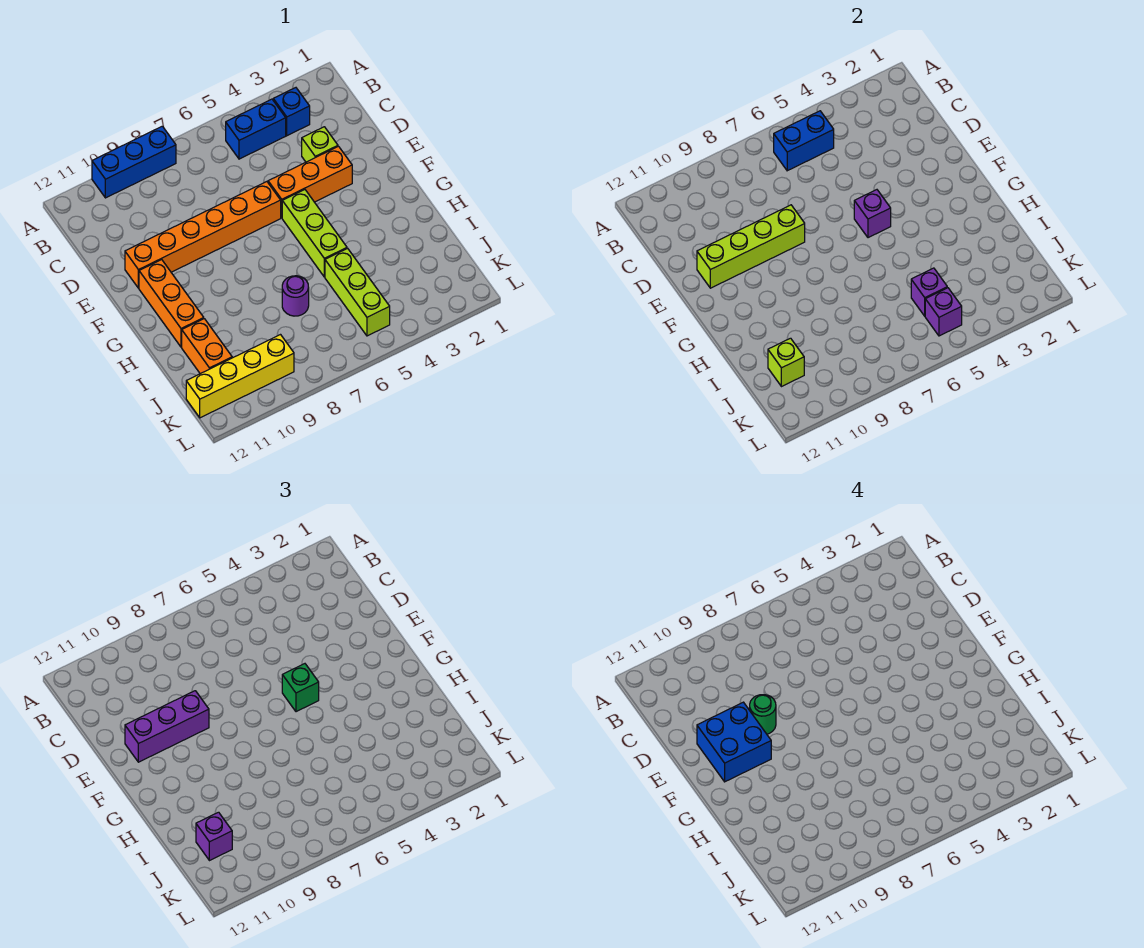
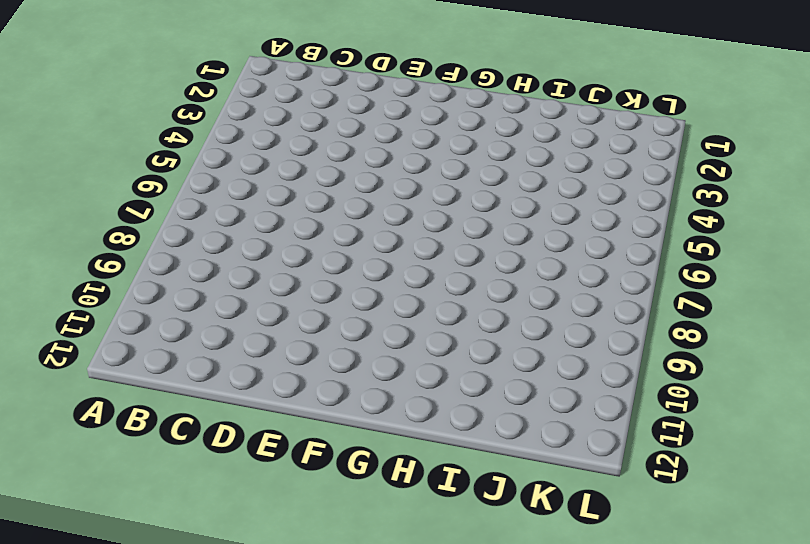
none -> blue 1x3 brick [92,126,176,198]
none -> blue 1x1 brick [273,88,310,136]
none -> blue 1x2 brick [226,99,286,159]

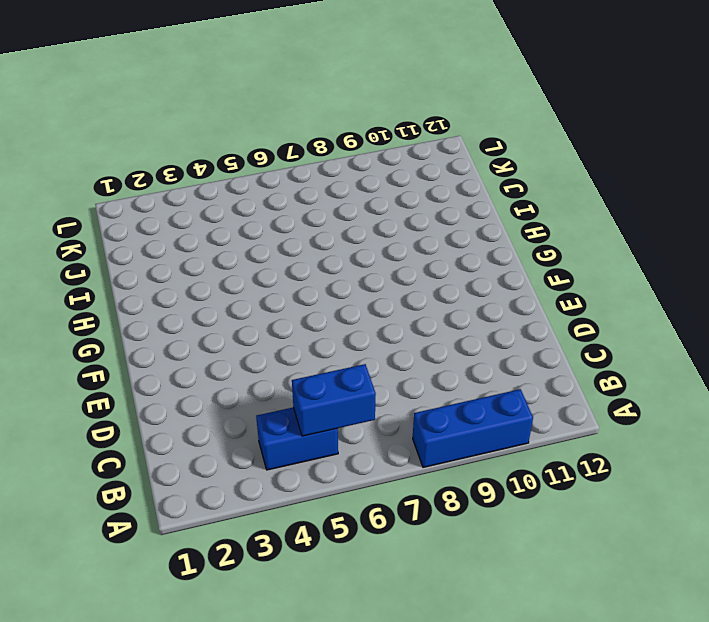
none -> blue 1x1 brick [273,88,310,136]
none -> lime 1x1 brick [302,127,338,162]
none -> orange 1x3 brick [268,146,352,218]

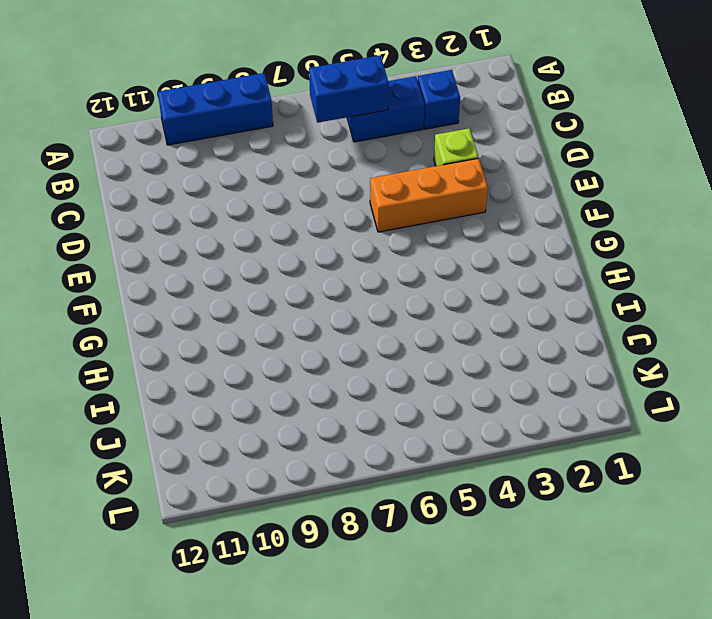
none -> orange 1x6 brick [125,182,281,288]
none -> lime 1x3 brick [282,190,347,277]
none -> orange 1x3 brick [139,260,204,347]

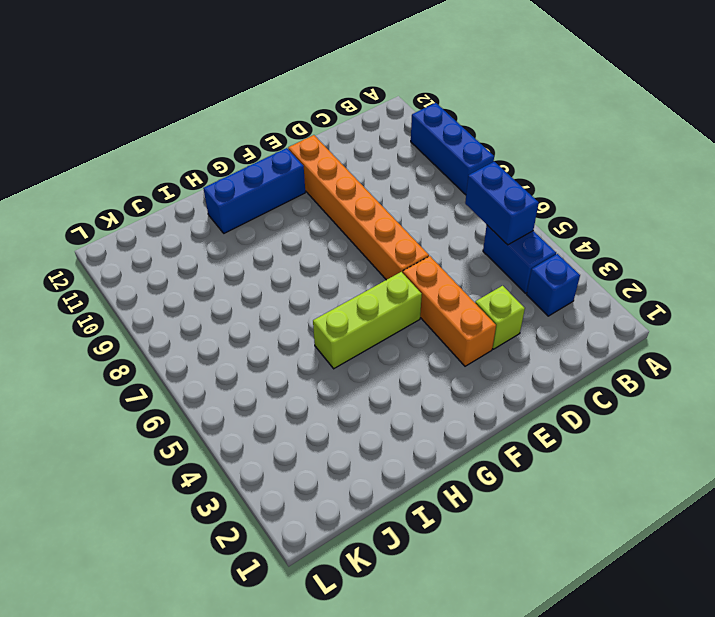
blue 1x3 brick [203,148,305,233] -> orange 1x3 brick [139,260,204,347]
none -> lime 1x3 brick [325,248,390,336]
none -> purple 1x1 round brick [282,276,309,316]
none -> orange 1x2 brick [182,319,232,374]

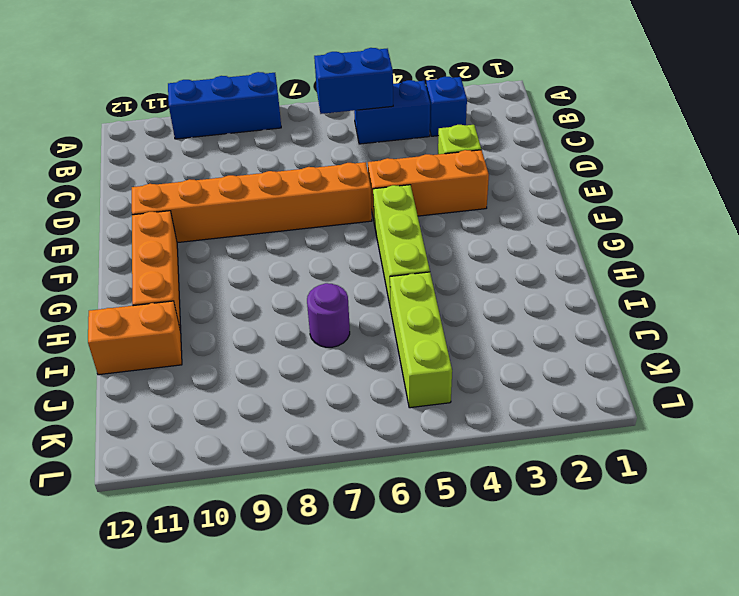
orange 1x2 brick [88,301,182,375] -> orange 1x2 brick turned to [182,319,232,374]
none -> yellow 1x4 brick [186,335,294,418]
none -> lime 1x4 brick [697,205,805,288]
none -> purple 1x1 brick [854,190,891,238]

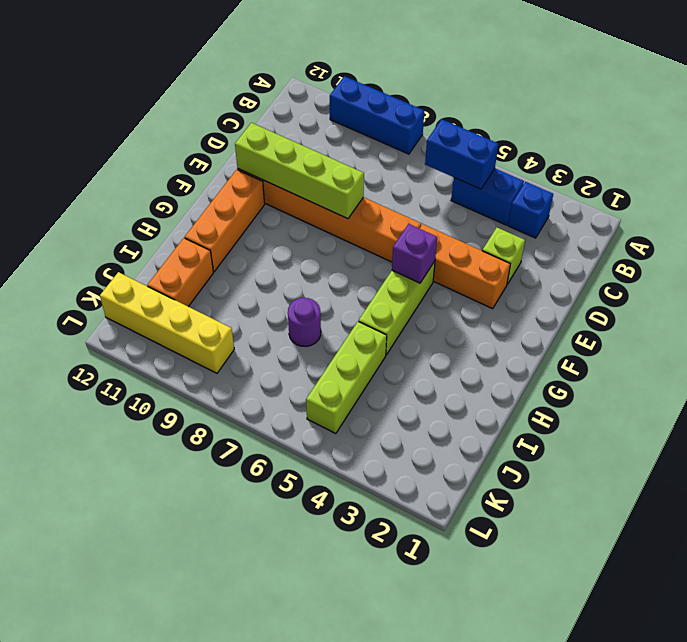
none -> purple 1x1 brick [911,268,947,316]
none -> lime 1x1 brick [768,338,804,387]
none -> purple 1x1 brick [925,288,962,336]

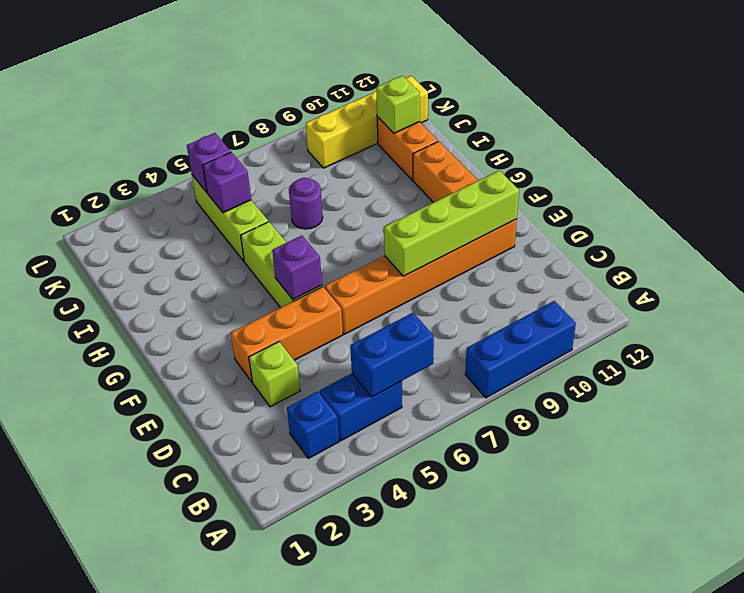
none -> purple 1x3 brick [125,691,209,762]
none -> green 1x1 brick [282,664,319,712]
none -> purple 1x1 brick [196,812,232,861]

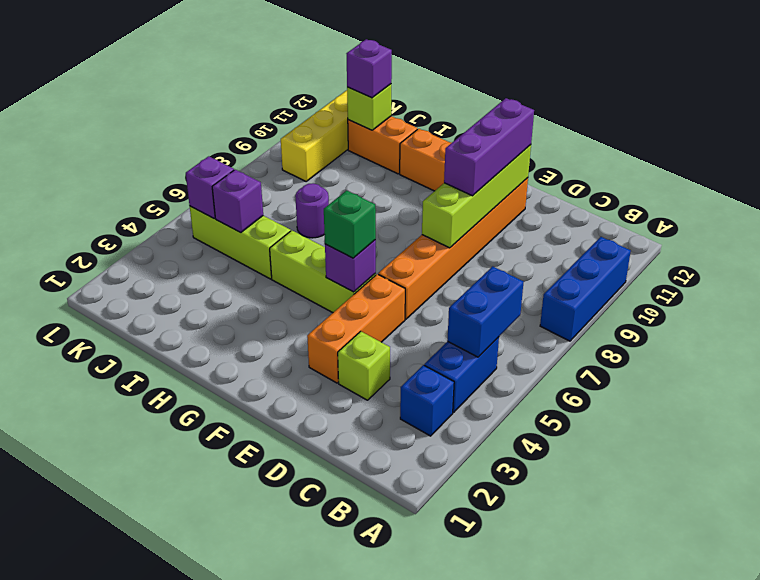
none -> green 1x1 round brick [750,695,776,734]
none -> blue 2x2 brick [697,702,771,782]

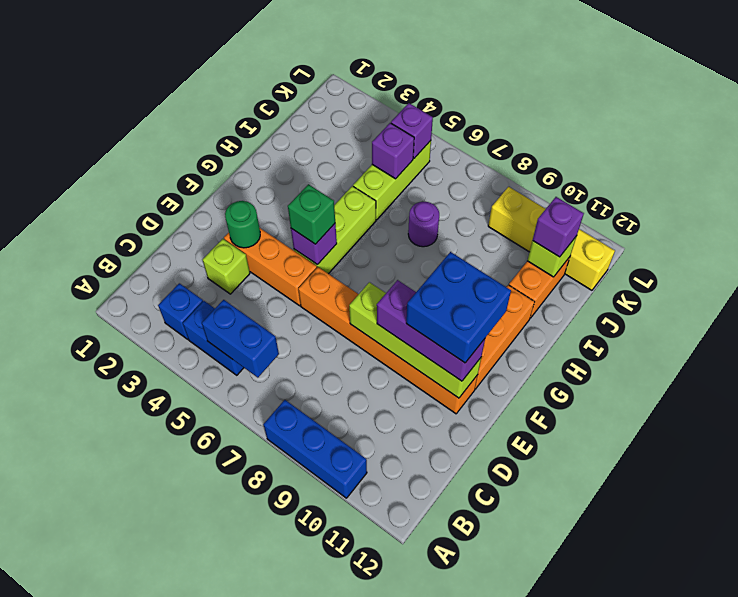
green 1x1 round brick [225,201,260,248] -> green 1x1 round brick moved to [750,695,776,734]

